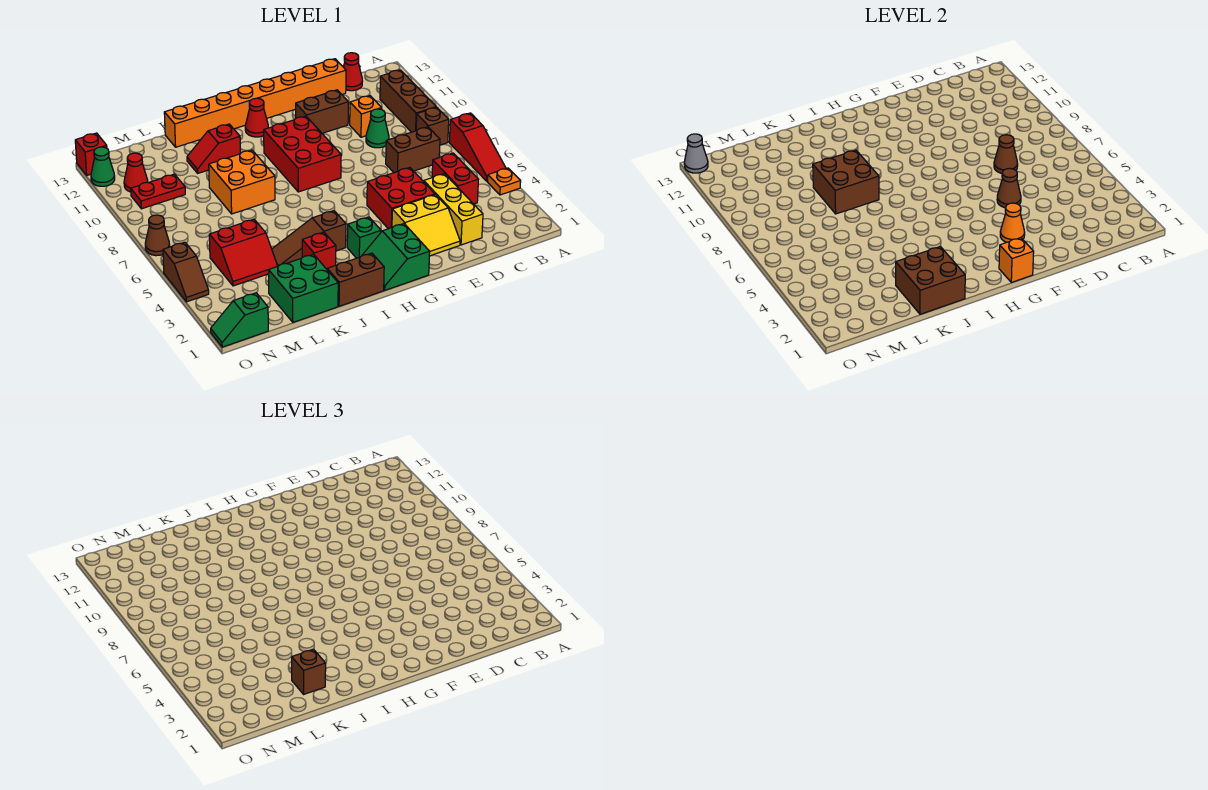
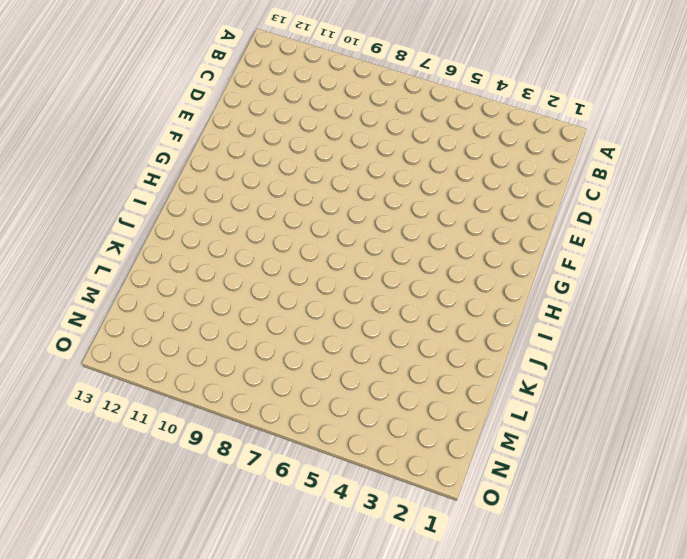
none -> orange 1x1 plate [488,168,521,195]
none -> red 1x3 slope [449,113,506,181]
none -> brown 1x1 brick [416,107,449,145]
none -> brown 1x3 brick [380,70,436,132]

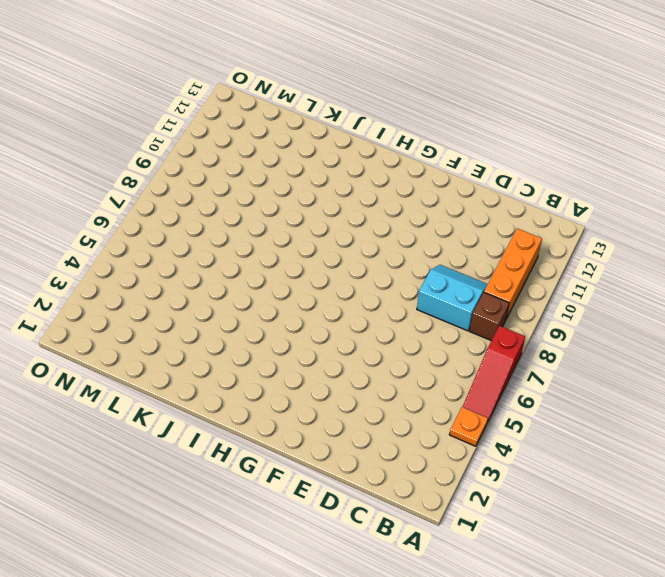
orange 1x3 brick [484,228,542,319] -> brown 1x3 brick [380,70,436,132]
cyan 2x2 slope [417,265,488,331] -> green 1x1 cone [366,109,389,148]
none -> red 1x2 brick [432,153,479,204]
none -> brown 1x2 brick [386,127,440,173]
none -> red 1x1 cone [343,53,362,91]
none -> yellow 1x3 brick [424,174,483,245]

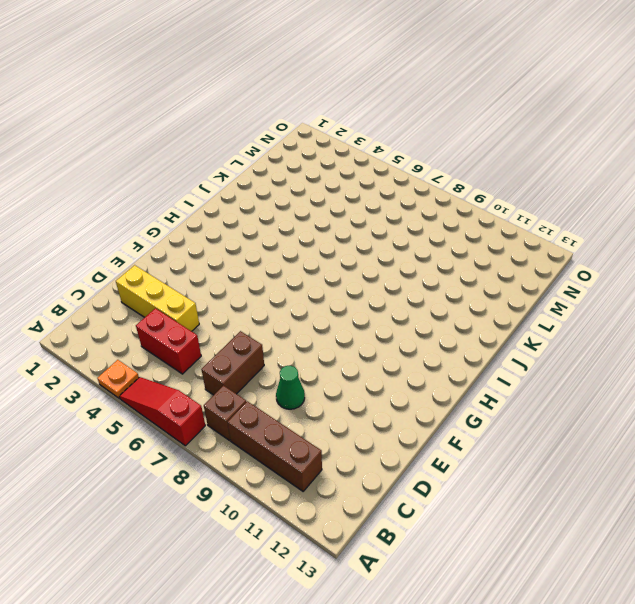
none -> red 1x1 cone [343,53,362,91]
none -> orange 1x1 brick [350,96,382,137]
none -> orange 1x8 brick [164,59,346,147]
none -> yellow 2x2 slope [392,195,460,256]

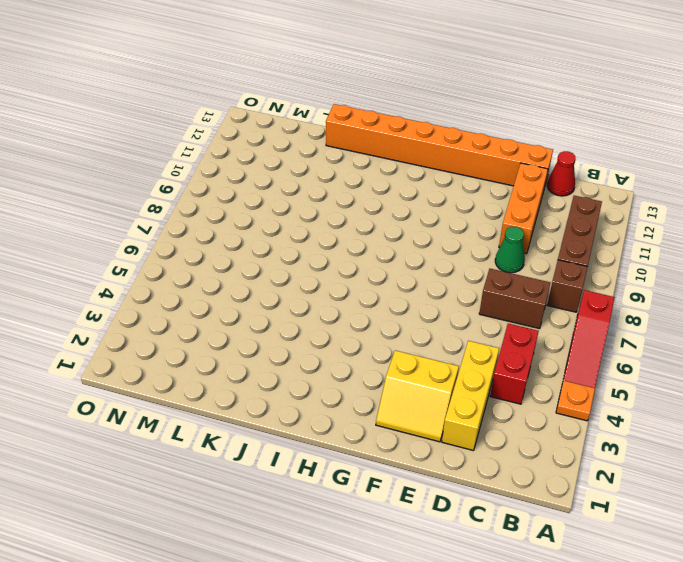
orange 1x3 brick [499,163,548,254] -> orange 1x1 brick [350,96,382,137]
none -> red 2x2 brick [367,168,435,229]
none -> brown 1x2 brick [296,90,348,133]
none -> green 2x2 slope [362,224,430,290]
none -> red 2x3 brick [264,116,341,192]

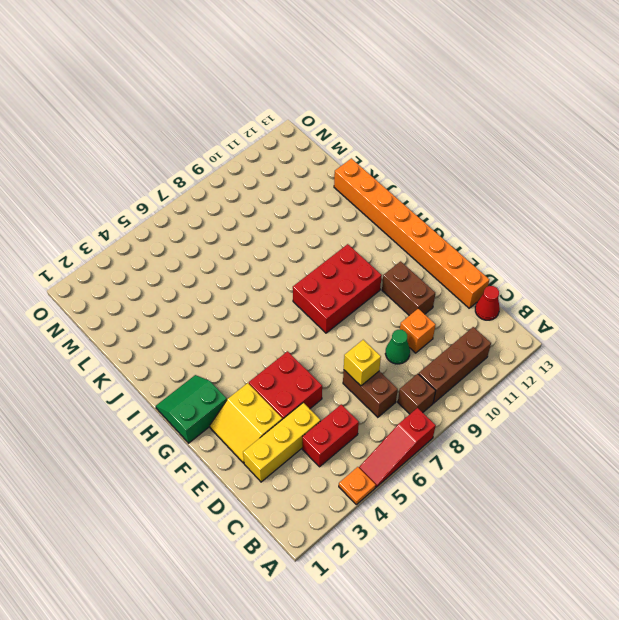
yellow 1x1 brick [344,340,381,386] -> brown 1x1 cone [994,135,1018,173]
none -> green 1x1 brick [347,217,381,258]
none -> red 1x1 cone [245,98,268,137]
none -> brown 1x2 brick [327,253,384,306]
none -> brown 1x3 slope [272,211,346,266]

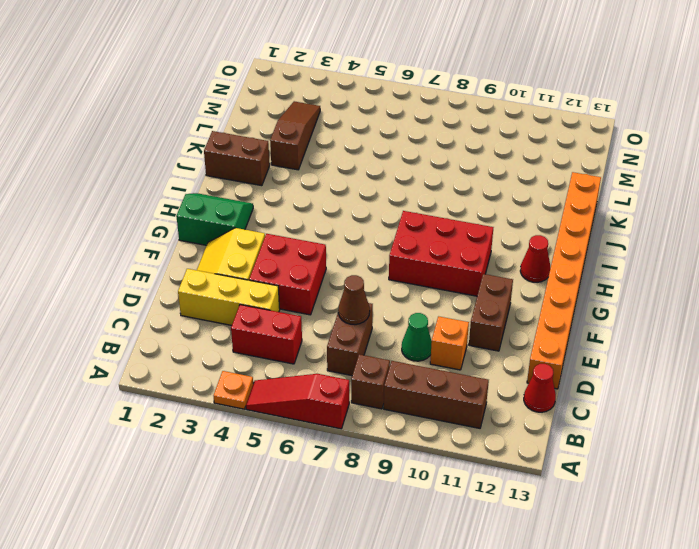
brown 1x2 brick [204,131,270,186] -> brown 1x2 brick turned to [327,253,384,306]
brown 1x3 slope [270,101,320,170] -> brown 1x3 slope moved to [272,211,346,266]
none -> green 1x1 brick [347,217,381,258]
none -> red 1x1 brick [302,232,336,269]
none -> orange 2x2 brick [209,150,275,214]
none -> red 1x2 slope [187,124,240,173]

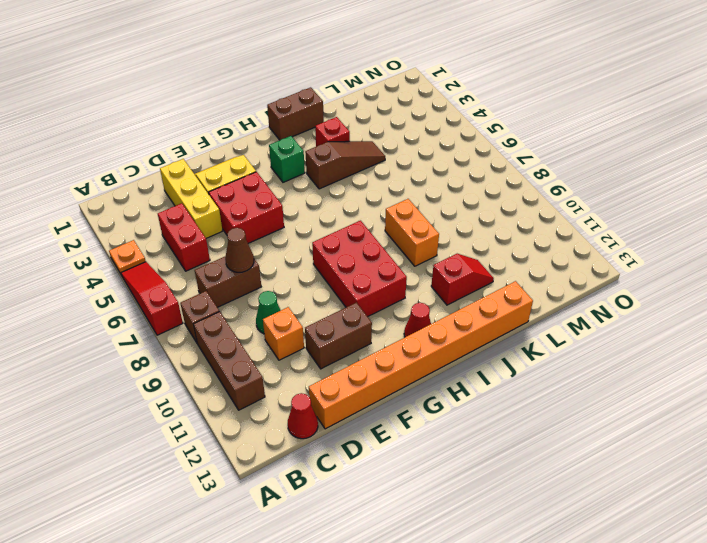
orange 1x2 brick [385,199,439,266] -> orange 2x2 brick [209,150,275,214]
none -> green 2x2 slope [362,224,430,290]
none -> green 2x2 brick [269,254,338,322]
none -> red 2x2 slope [209,219,278,286]
none -> red 1x2 plate [131,174,185,209]

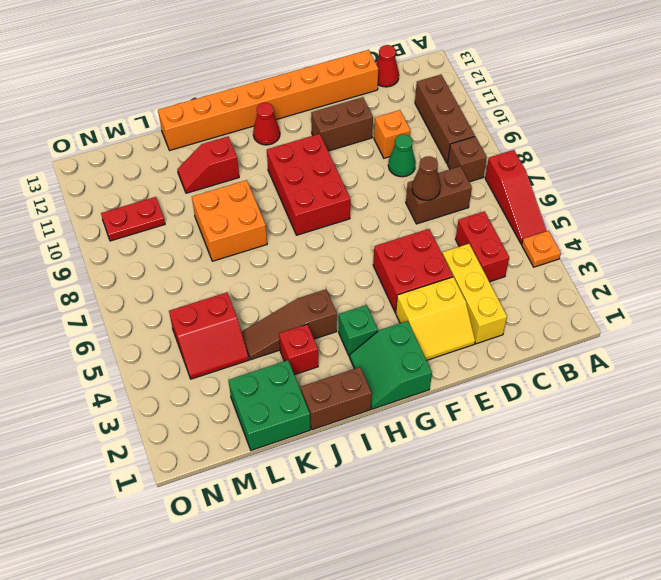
none -> green 1x2 slope [211,293,268,347]
none -> red 1x1 cone [124,153,148,192]
none -> brown 1x2 slope [163,242,209,302]
none -> brown 1x1 cone [145,215,170,256]

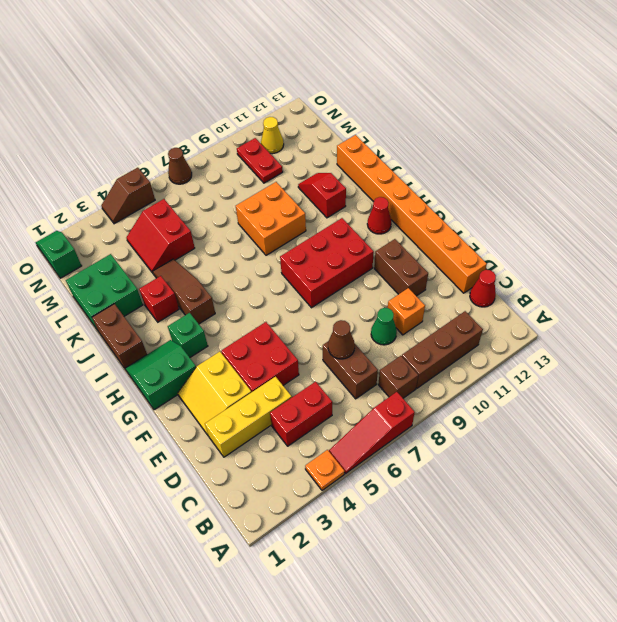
yellow 1x1 cone [261,117,284,154] -> red 1x1 cone [124,153,148,192]
none -> green 1x1 cone [91,147,115,186]
none -> red 1x1 brick [75,133,107,175]
none -> brown 1x1 cone [997,168,1021,208]
none -> orange 1x1 cone [1000,203,1025,242]

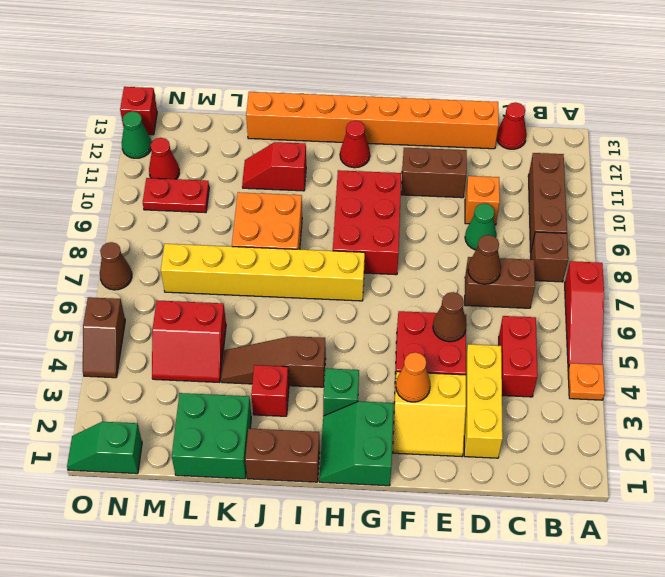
yellow 1x6 brick [161,244,365,301] -> none
none -> orange 1x1 brick [999,238,1034,282]
none -> brown 2x2 brick [896,247,965,314]
none -> brown 2x2 brick [813,150,879,214]
none -> grey 1x1 cone [684,134,708,173]

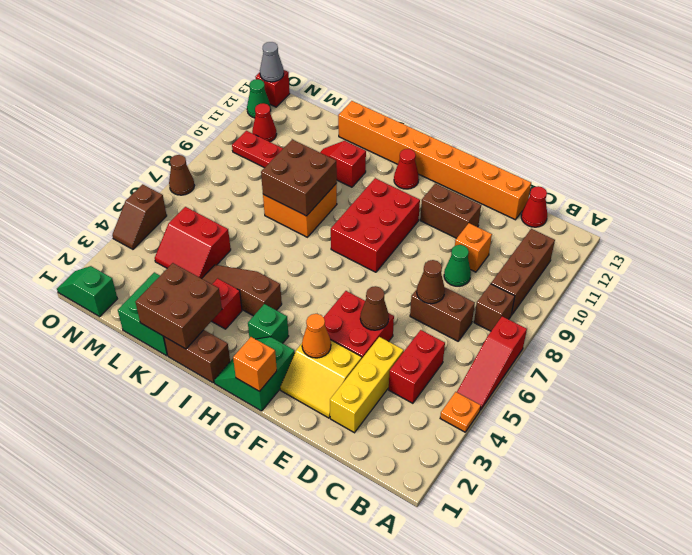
none -> brown 1x1 brick [292,649,326,694]

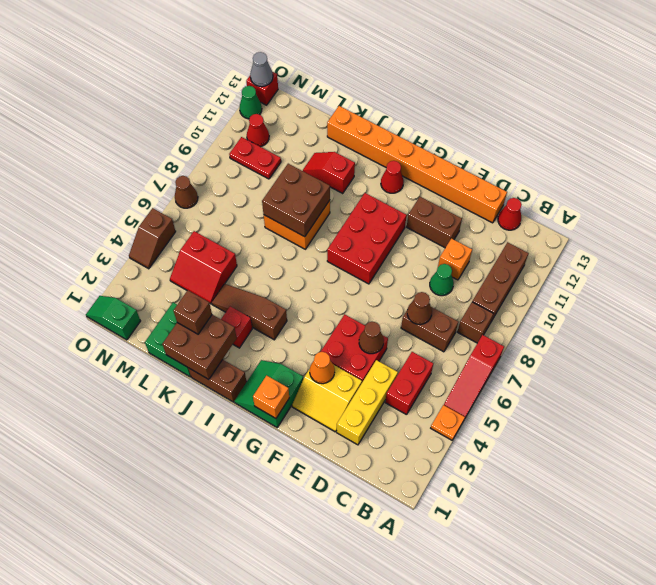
none -> green 1x1 brick [347,217,381,258]

